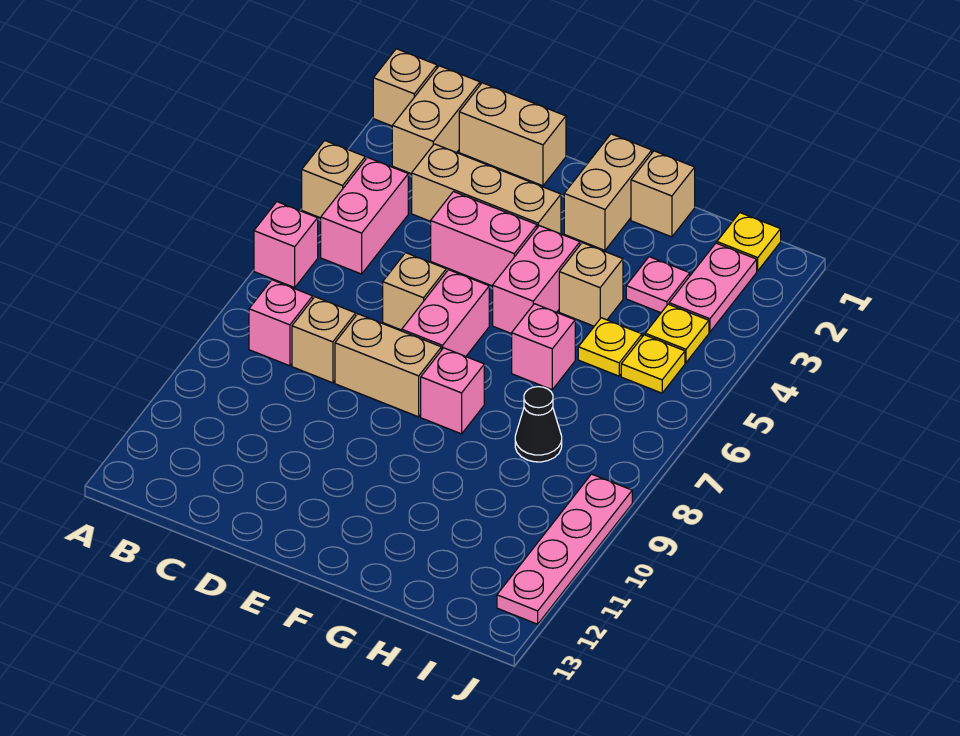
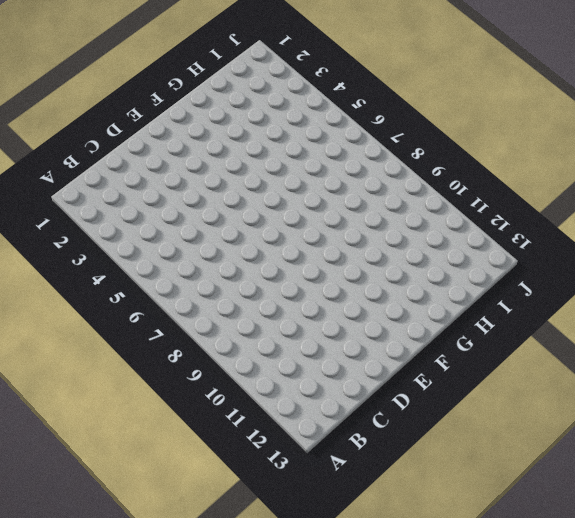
none -> tan 1x1 brick [373,49,437,126]
none -> tan 1x1 brick [302,140,365,218]
none -> pink 1x1 brick [254,202,318,288]

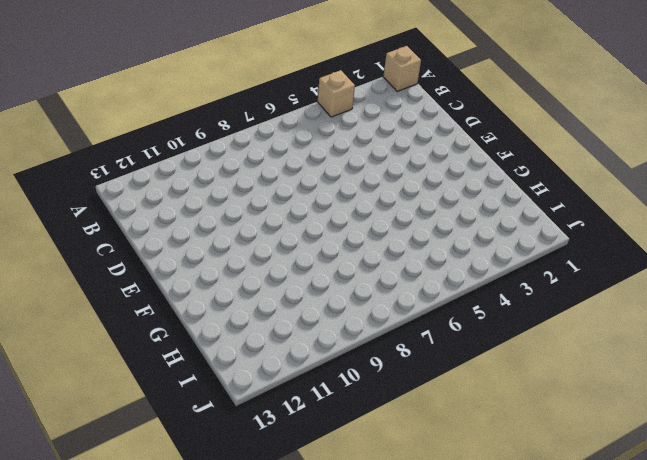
none -> pink 1x1 brick [254,202,318,288]
none -> tan 1x2 brick [392,66,480,174]
none -> pink 1x2 brick [321,158,408,274]

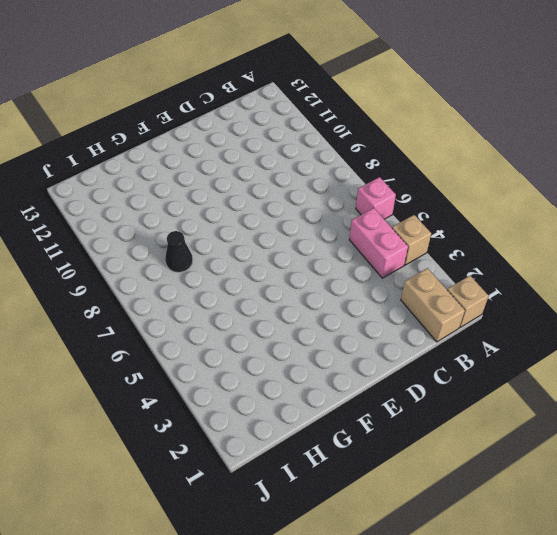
none -> pink 1x1 brick [249,280,313,366]
none -> tan 1x2 brick [459,83,566,186]
none -> tan 1x3 brick [412,144,561,234]

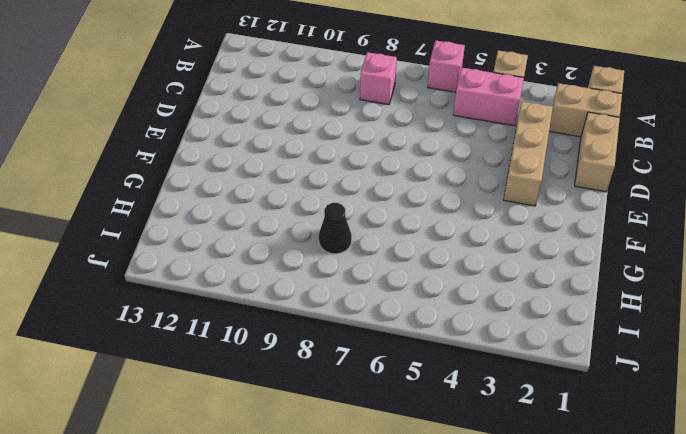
none -> tan 1x1 brick [292,297,356,383]
none -> pink 1x2 brick [431,192,537,286]
none -> tan 1x1 brick [383,253,446,330]

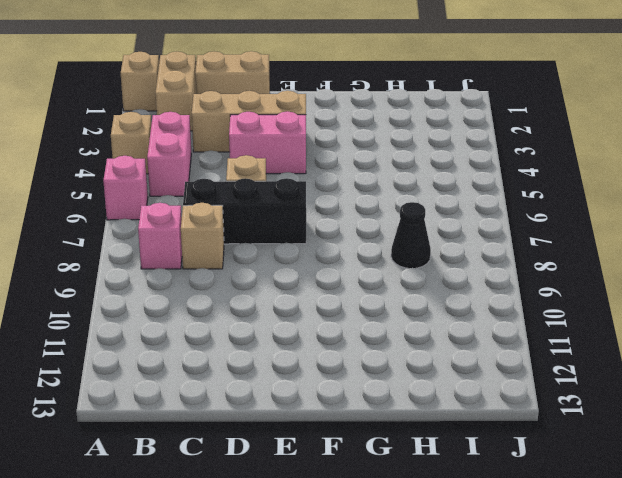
black 1x3 brick [183,178,306,244] -> pink 1x2 brick [402,270,489,356]
none -> tan 1x2 brick [335,314,441,417]
none -> tan 1x2 brick [564,134,652,250]
none -> pink 1x2 brick [493,226,580,334]

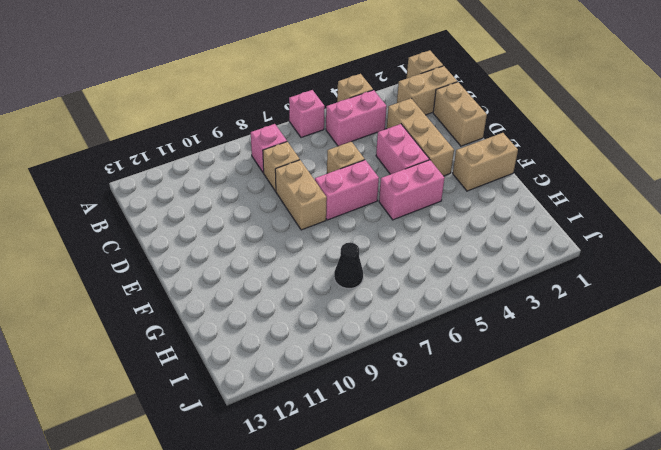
none -> pink 1x1 brick [421,348,484,434]
none -> tan 1x1 brick [631,151,695,237]
none -> tan 1x1 brick [559,243,623,326]

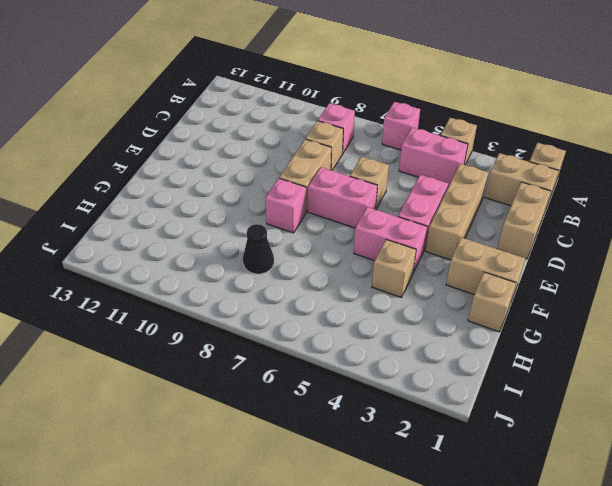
none -> pink 1x1 brick [512,304,575,390]
none -> pink 1x1 plate [626,257,690,313]
none -> yellow 1x1 plate [578,318,642,376]

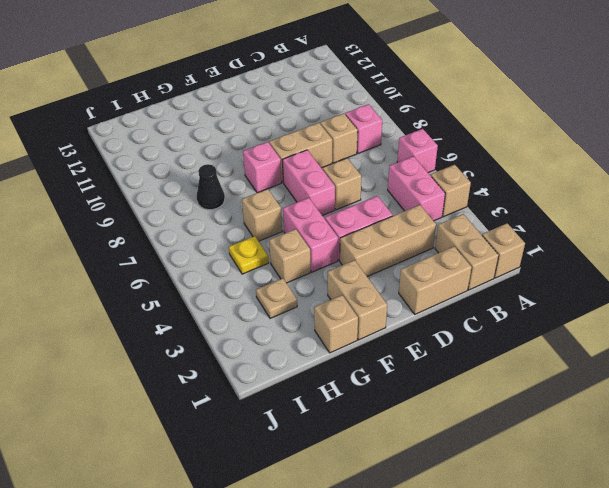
tan 1x1 brick [242,189,282,241] -> pink 1x1 brick [512,304,575,390]
tan 1x1 plate [256,278,297,318] -> pink 1x1 plate [626,257,690,313]
none -> yellow 1x1 plate [717,213,781,271]
none -> pink 1x2 plate [669,243,757,332]
none -> yellow 1x1 plate [645,304,709,363]

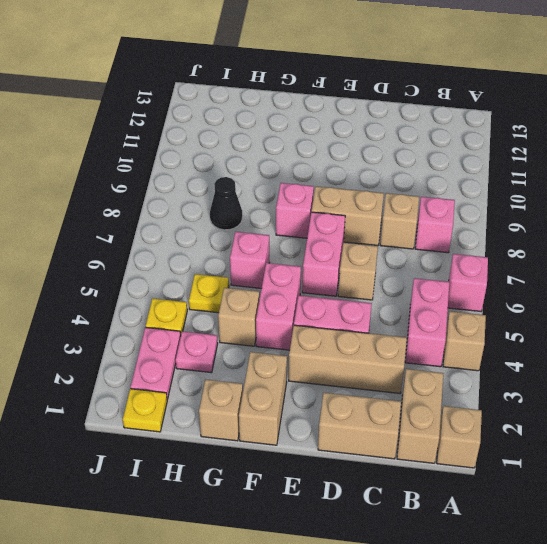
none -> yellow 1x1 plate [621,335,685,393]
none -> pink 1x4 plate [497,474,632,624]

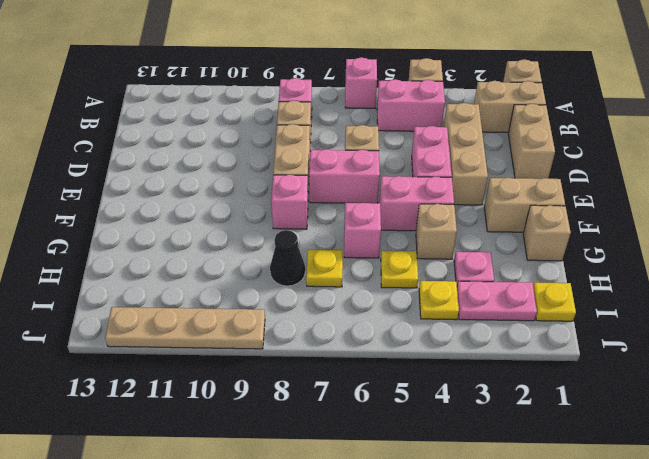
yellow 1x1 plate [306,250,343,287] -> yellow 1x1 plate moved to [621,335,685,393]
tan 1x4 plate [105,307,265,349] -> pink 1x4 plate [497,474,632,624]

